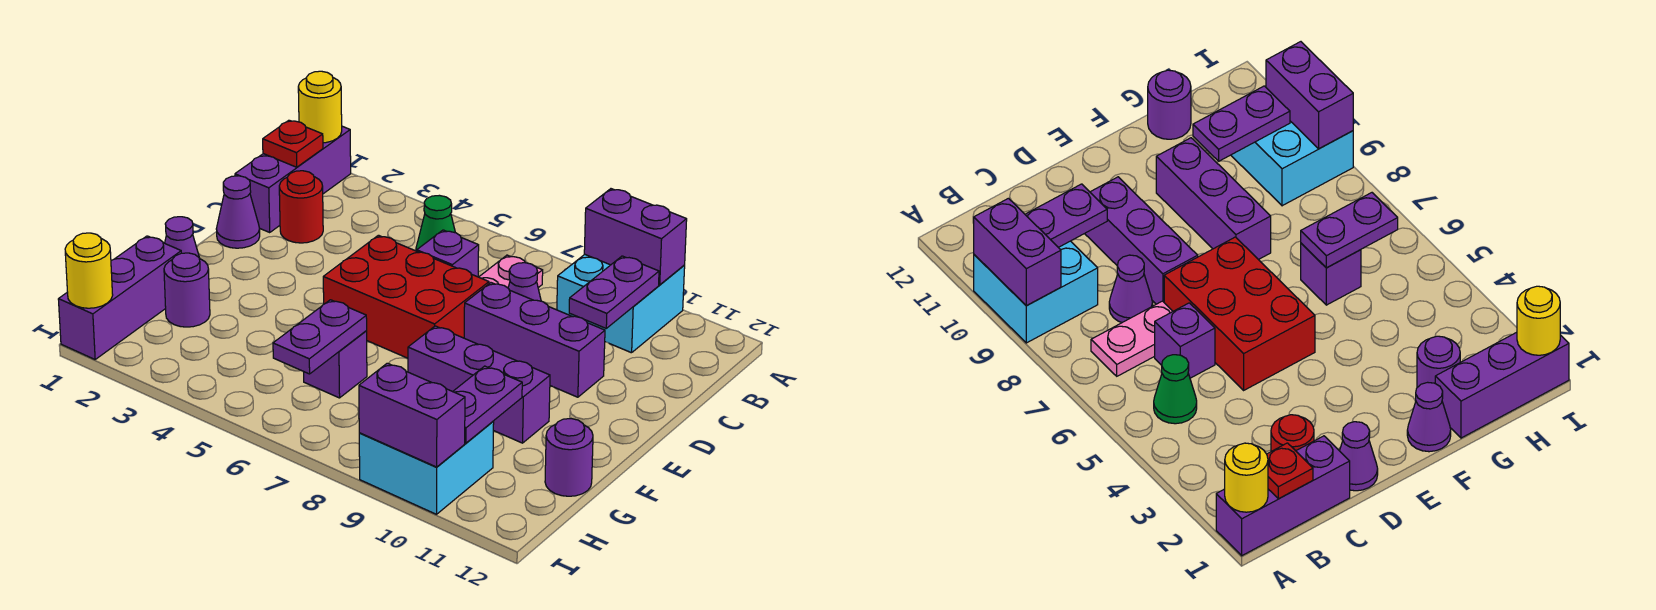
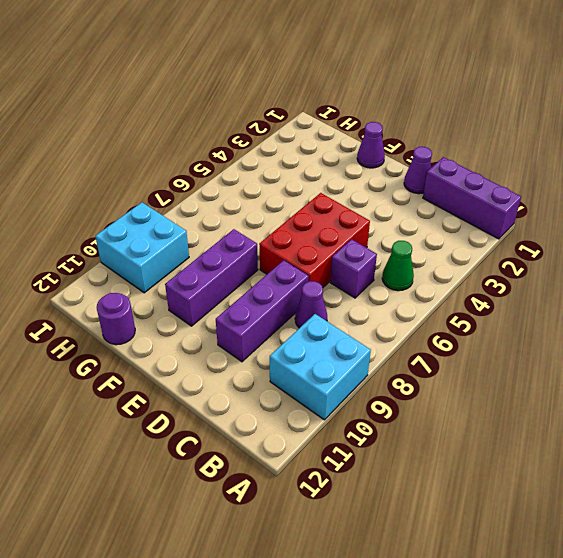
none -> pink 1x2 plate [479,255,543,288]
none -> red 1x1 round brick [279,171,323,243]
none -> purple 1x3 brick [58,236,181,359]

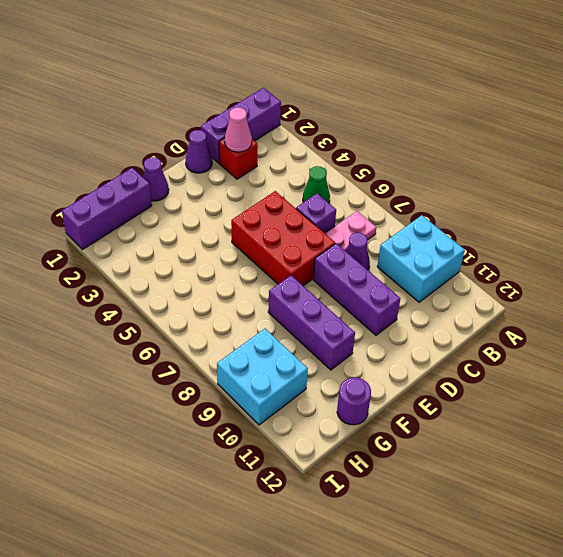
red 1x1 brick [219,138,258,179] -> red 1x1 round brick [279,171,323,243]
pink 1x1 cone [225,107,252,152] -> none
none -> purple 1x1 round brick [164,253,210,327]
none -> purple 1x1 brick [304,331,367,398]
none -> yellow 1x1 round brick [298,71,342,143]

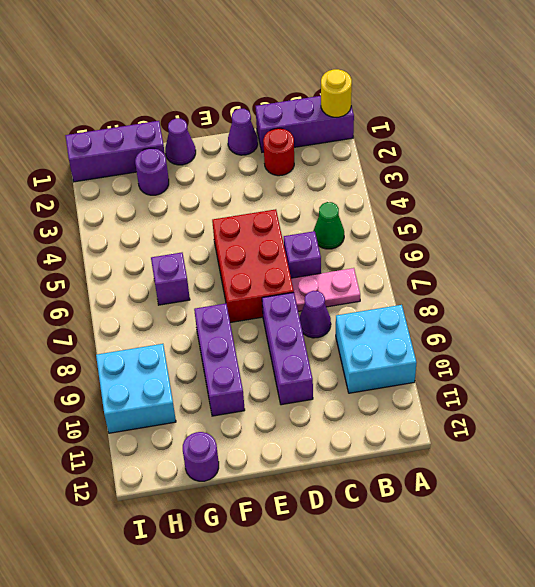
none -> purple 1x2 brick [584,189,687,285]
none -> red 1x1 plate [263,120,323,167]
none -> purple 1x2 plate [569,256,659,328]

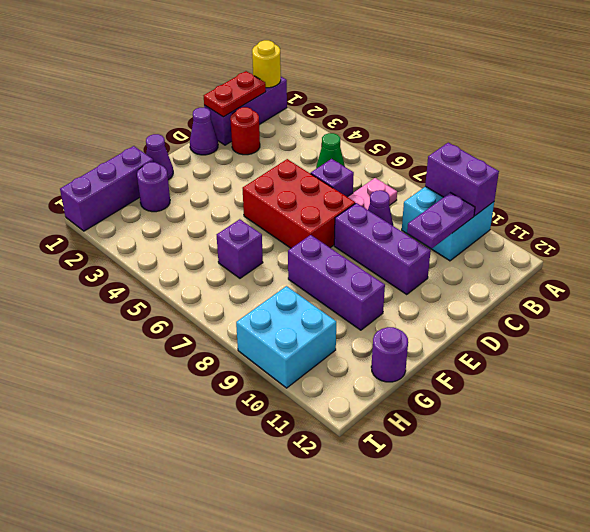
red 1x2 plate [204,71,266,117] -> red 1x1 plate [263,120,323,167]
none -> purple 1x2 plate [273,300,367,374]
none -> purple 1x2 plate [453,366,522,443]
none -> yellow 1x1 round brick [65,233,113,308]

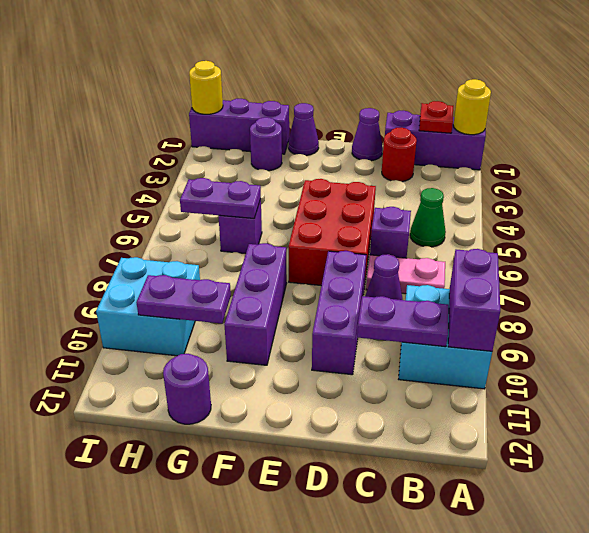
none -> purple 1x2 brick [359,363,465,467]

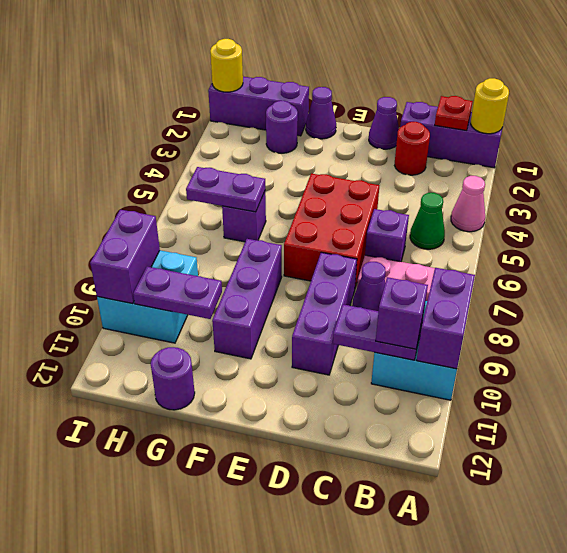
pink 1x1 cone [451,176,485,232] -> none
purple 1x1 brick [376,277,428,349] -> none

